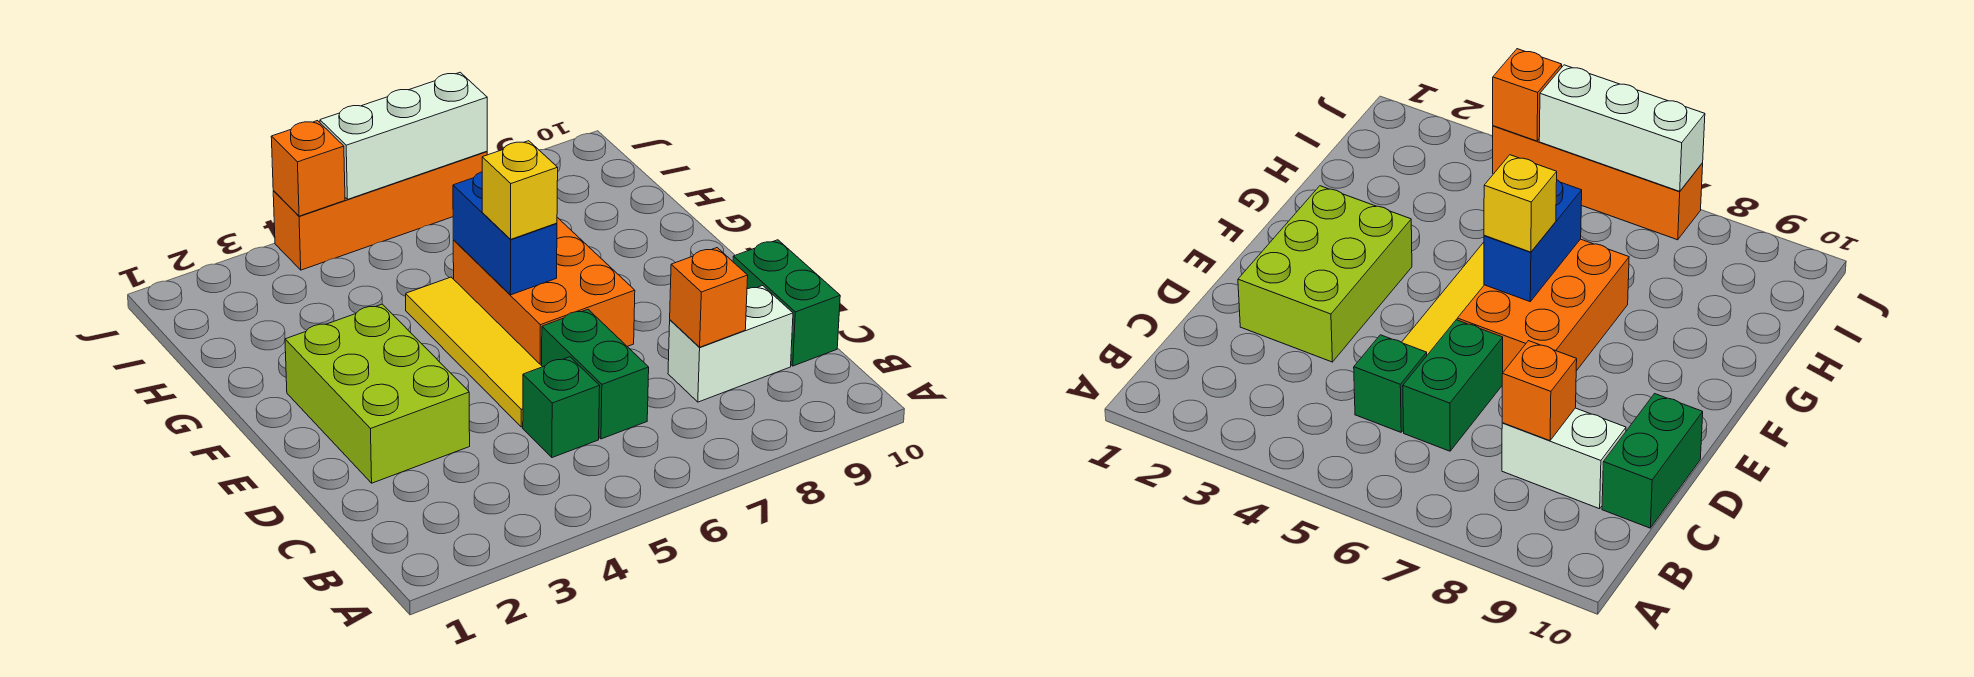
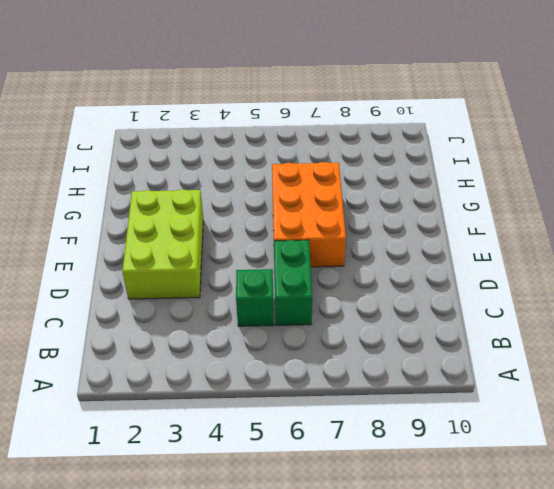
none -> white 1x2 brick [668,286,793,402]
none -> green 1x2 brick [733,240,840,366]
none -> yellow 1x4 tile [406,277,542,427]

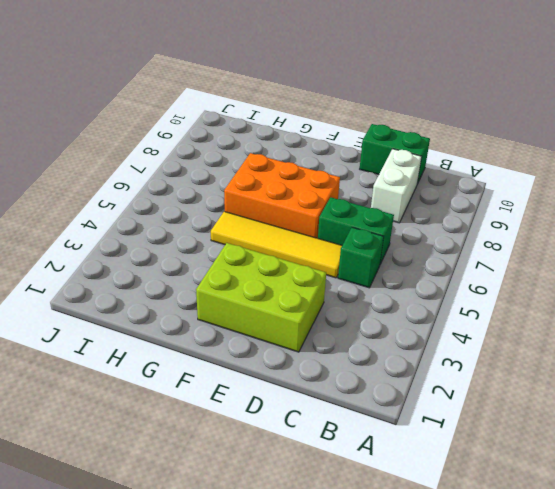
none -> orange 1x4 brick [273,151,487,270]
none -> orange 1x1 brick [670,248,748,347]
none -> blue 1x2 brick [453,172,557,295]

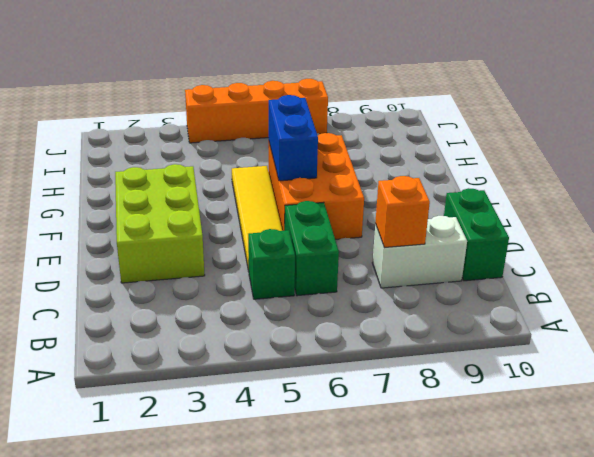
none -> orange 1x1 brick [271,121,345,216]
none -> white 1x3 brick [320,72,487,199]
none -> yellow 1x1 brick [482,141,558,239]

